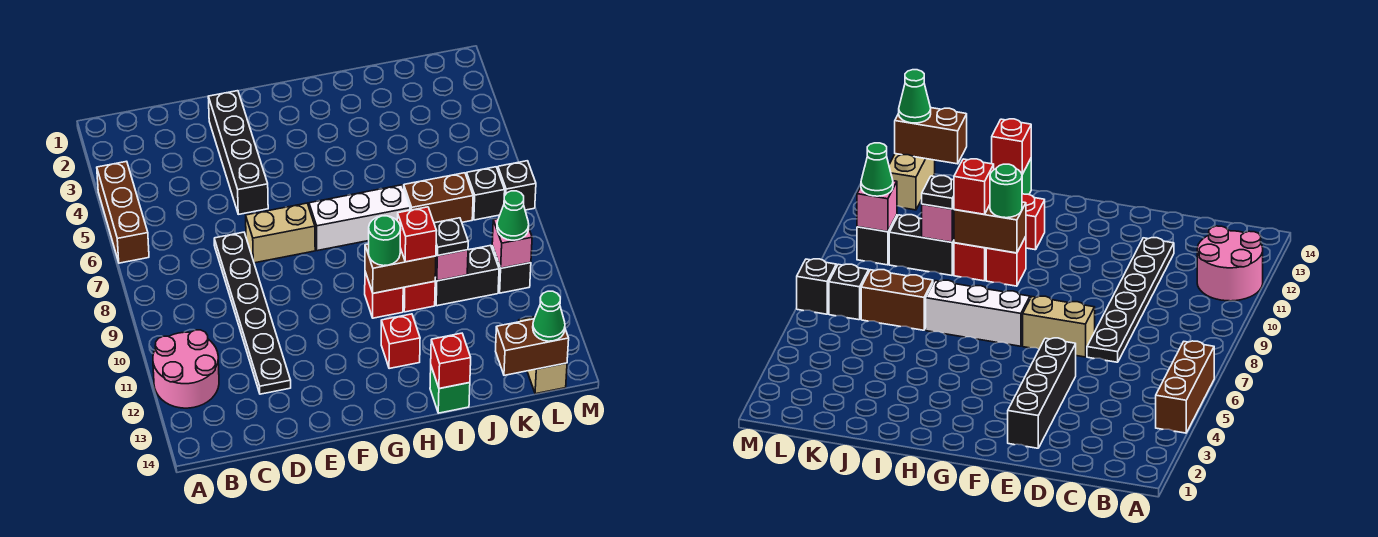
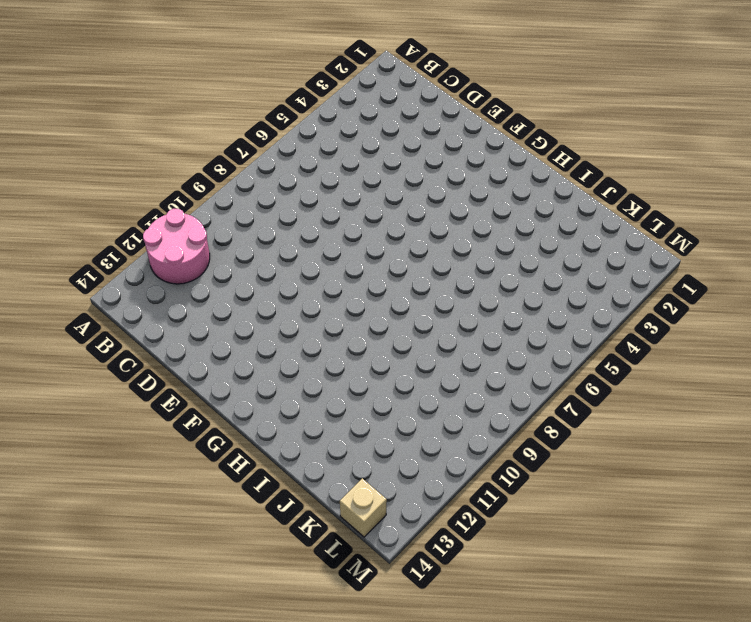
tan 1x1 brick [340,478,387,537] -> tan 1x2 brick [519,317,567,394]
none -> brown 1x3 brick [97,161,149,263]
none -> black 1x6 plate [214,232,291,394]
none -> black 1x4 brick [208,91,268,214]

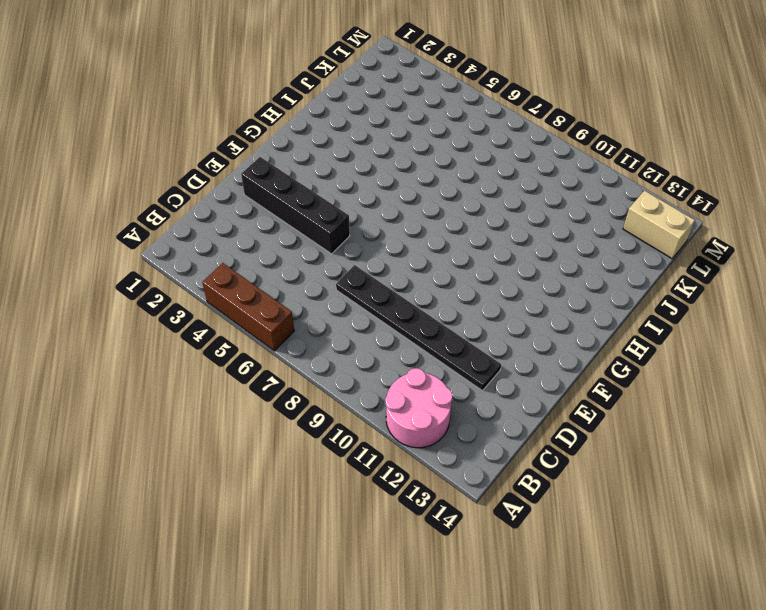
none -> tan 1x2 brick [246,203,315,263]
none -> white 1x3 brick [309,185,410,251]
none -> red 1x1 brick [365,272,403,318]

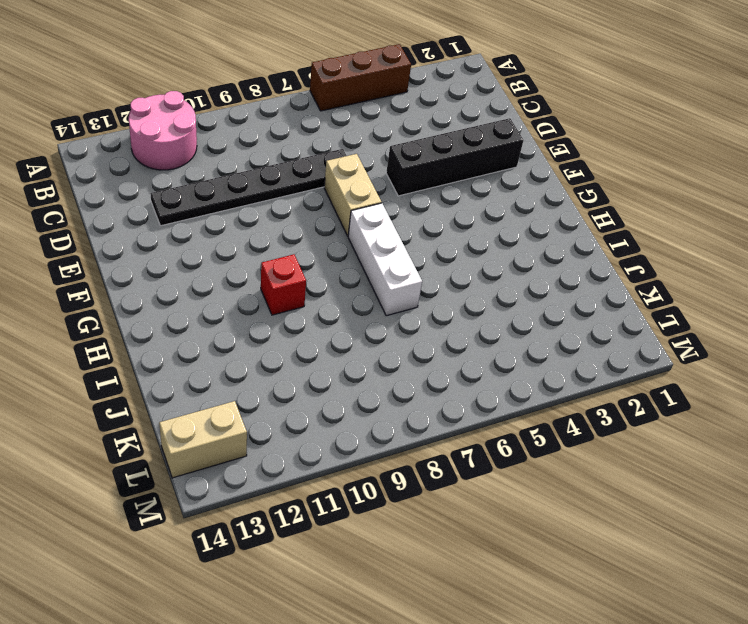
none -> red 1x1 brick [381,314,420,369]
none -> red 1x1 brick [403,281,435,312]
none -> green 1x1 brick [430,367,470,413]

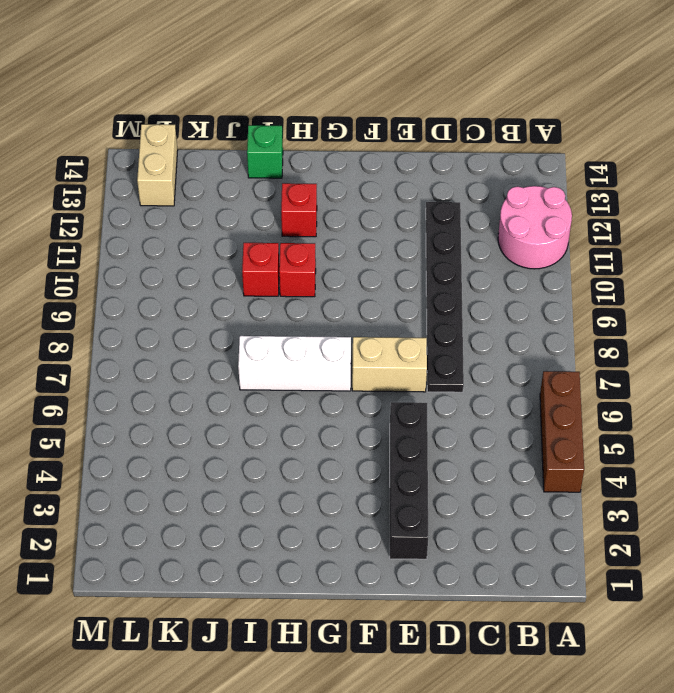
none -> brown 1x2 brick [404,173,473,223]
none -> black 1x2 brick [435,245,499,306]
none -> black 1x1 brick [466,167,505,220]

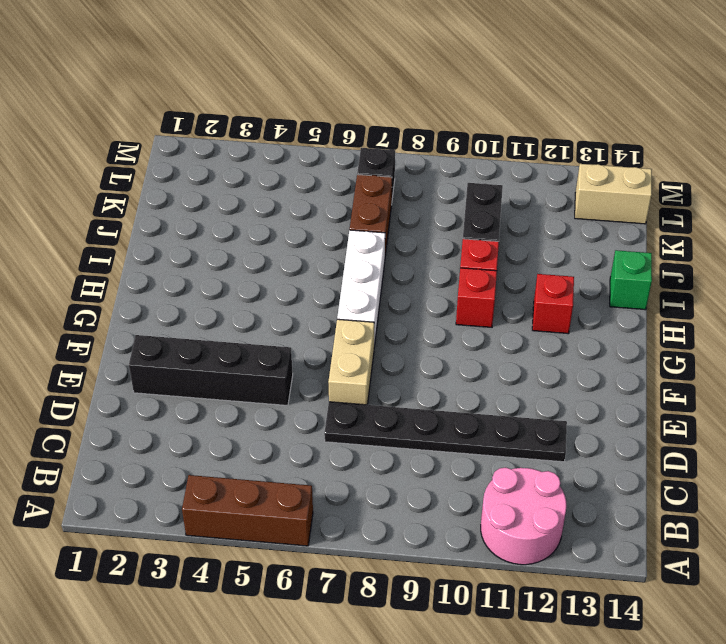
none -> black 1x1 brick [492,246,531,293]
none -> black 1x1 brick [498,161,536,210]
none -> brown 1x2 brick [365,244,436,293]

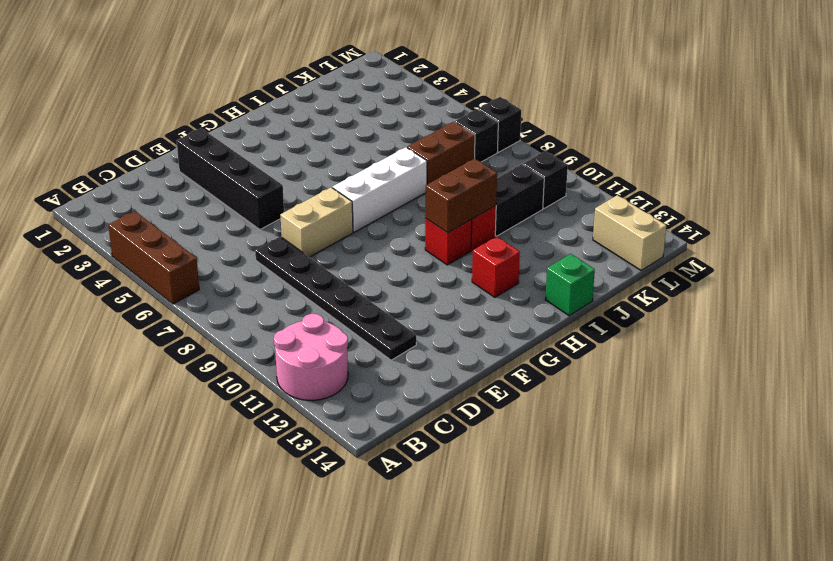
none -> red 1x1 brick [431,333,471,389]
none -> pink 1x1 brick [435,250,468,281]
none -> brown 1x2 brick [496,319,569,375]

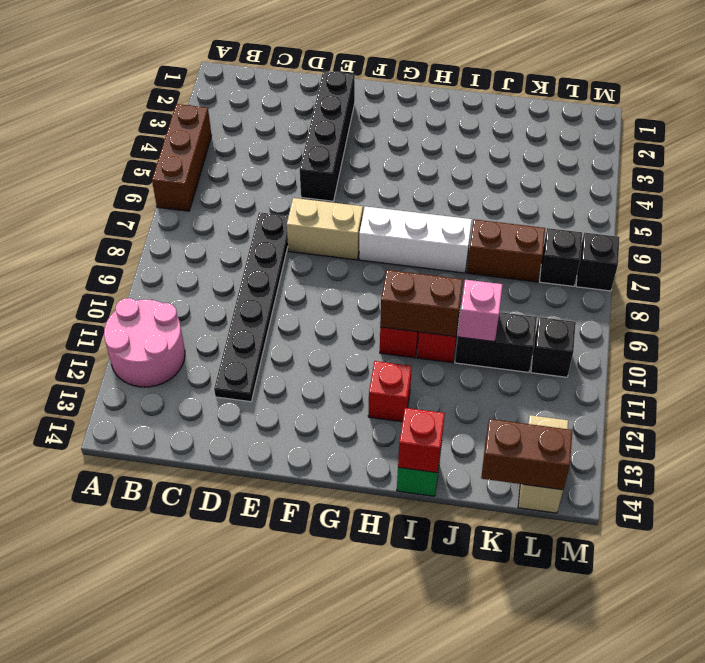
none -> pink 1x1 brick [492,219,532,268]
none -> green 1x1 round brick [369,216,401,266]
none -> red 1x1 brick [397,207,436,262]

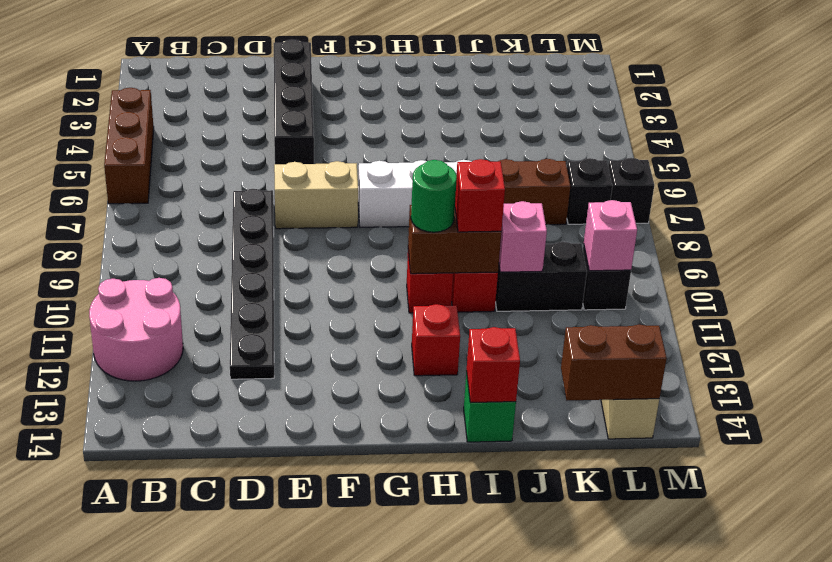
none -> black 1x1 plate [434,218,468,256]
none -> green 1x1 cone [497,191,529,240]
none -> green 1x1 cone [533,291,565,341]

